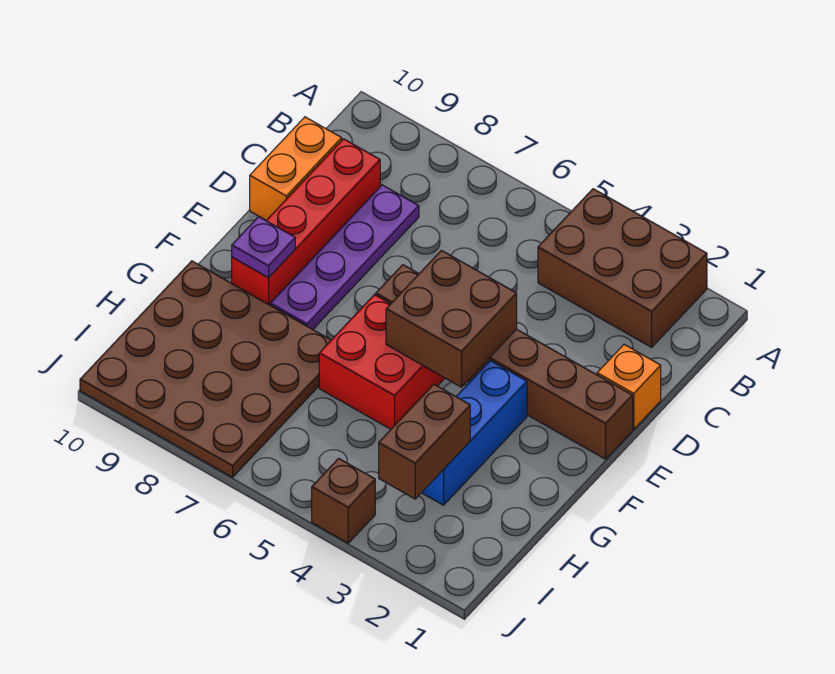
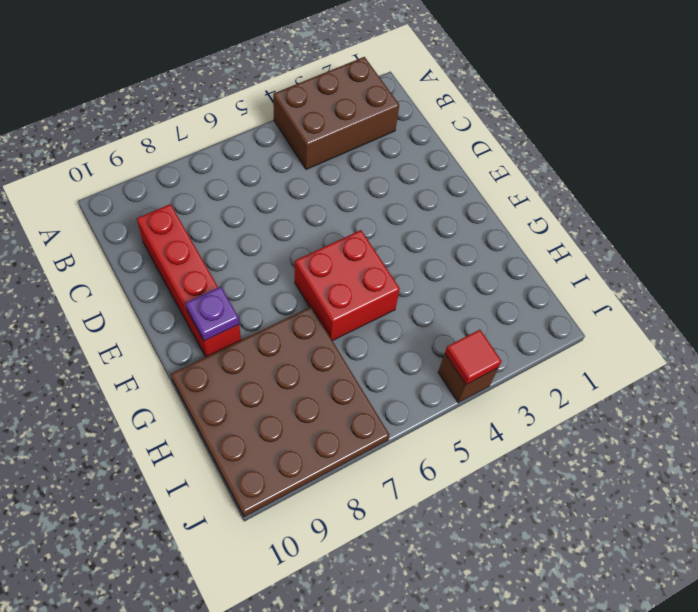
red 1x1 tile [445,330,502,384] -> none
none -> purple 1x4 plate [270,185,419,329]
none -> orange 1x2 brick [250,117,342,220]
none -> orange 1x1 brick [597,345,661,429]

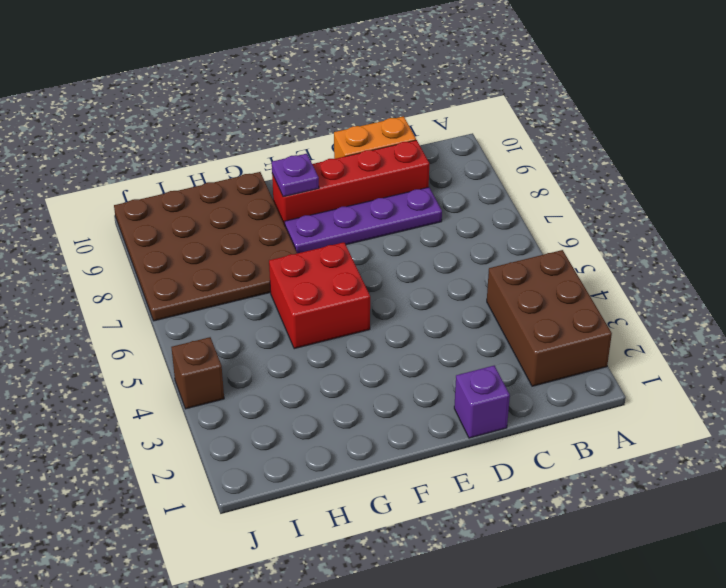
purple 1x1 brick [454,366,510,438] -> orange 1x1 brick [597,345,661,429]
none -> brown 1x6 brick [376,265,633,459]
none -> blue 1x3 brick [422,360,527,505]
none -> brown 2x2 brick [386,250,517,387]

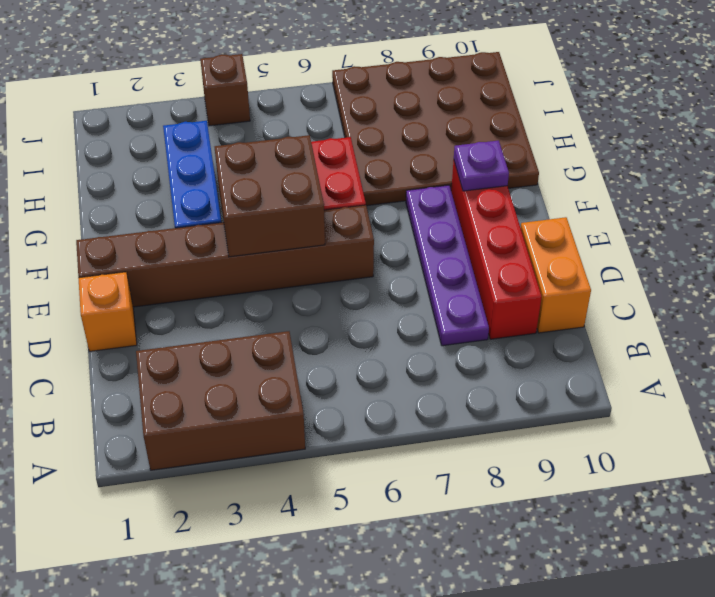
none -> brown 1x2 brick [379,384,470,499]

